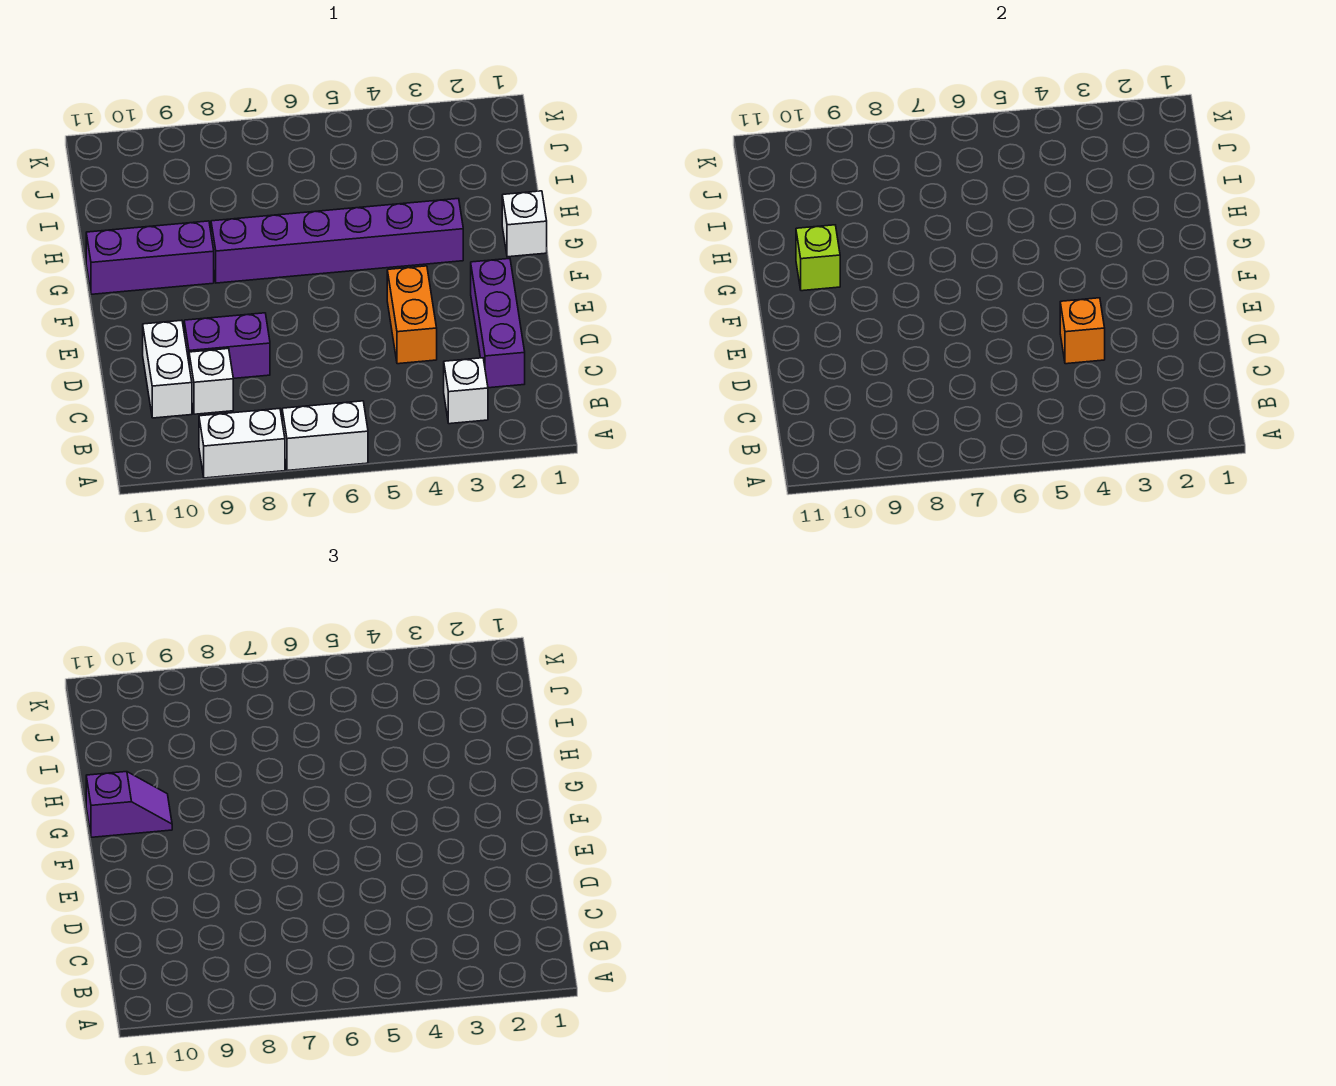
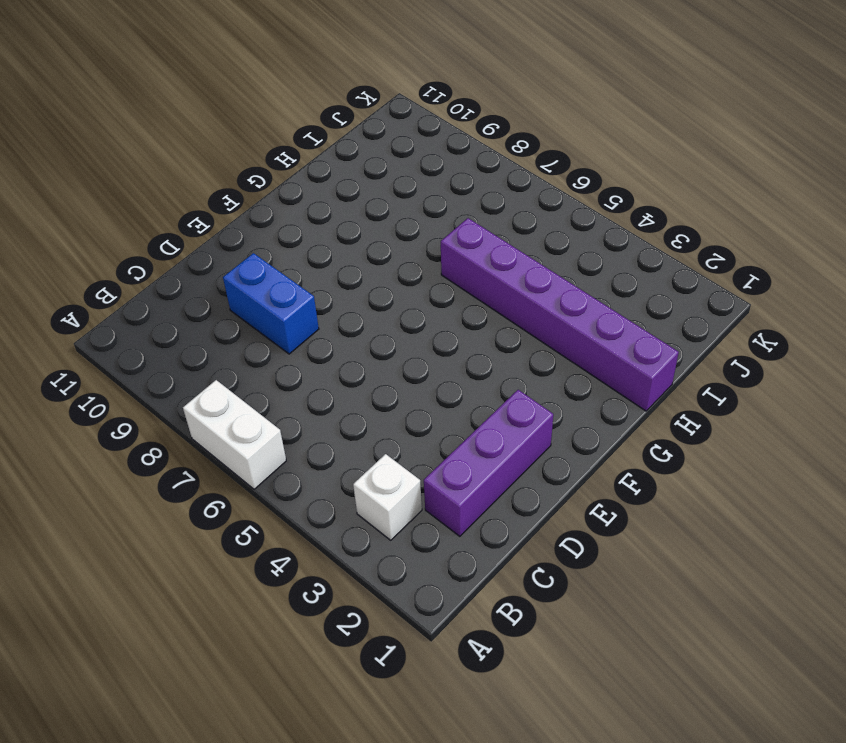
blue 1x2 brick [223,253,319,354] -> purple 1x2 brick [184,313,270,379]
purple 1x6 brick [441,218,679,411] -> purple 1x6 brick moved to [211,199,463,283]
none -> white 1x2 brick [199,409,285,478]
none -> white 1x1 brick [189,349,233,414]
none -> white 1x2 brick [143,320,192,418]

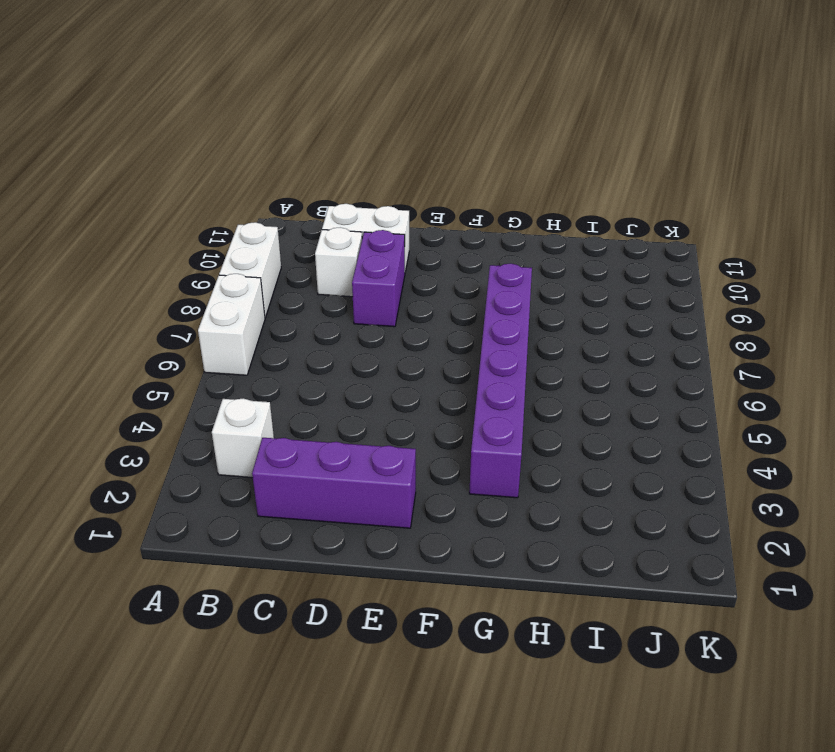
none -> orange 1x2 brick [387,266,437,364]
none -> white 1x1 brick [502,191,547,257]
none -> purple 1x3 brick [86,221,214,294]

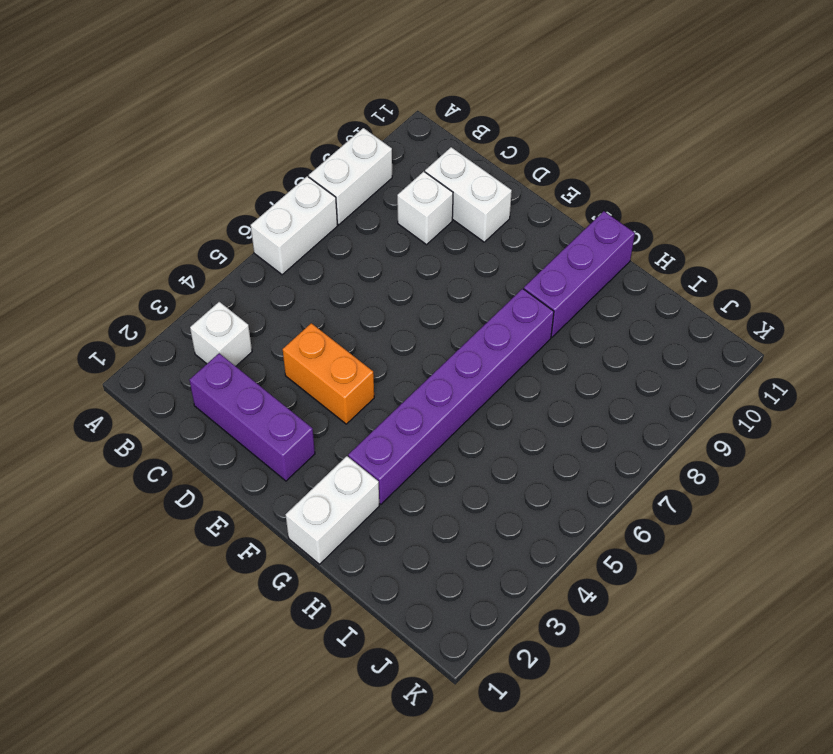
white 1x2 brick [286,456,379,564] -> white 1x1 brick [502,191,547,257]
none -> purple 1x2 brick [184,313,270,379]
none -> orange 1x1 brick [1060,298,1105,364]
none -> lime 1x1 brick [796,225,840,291]

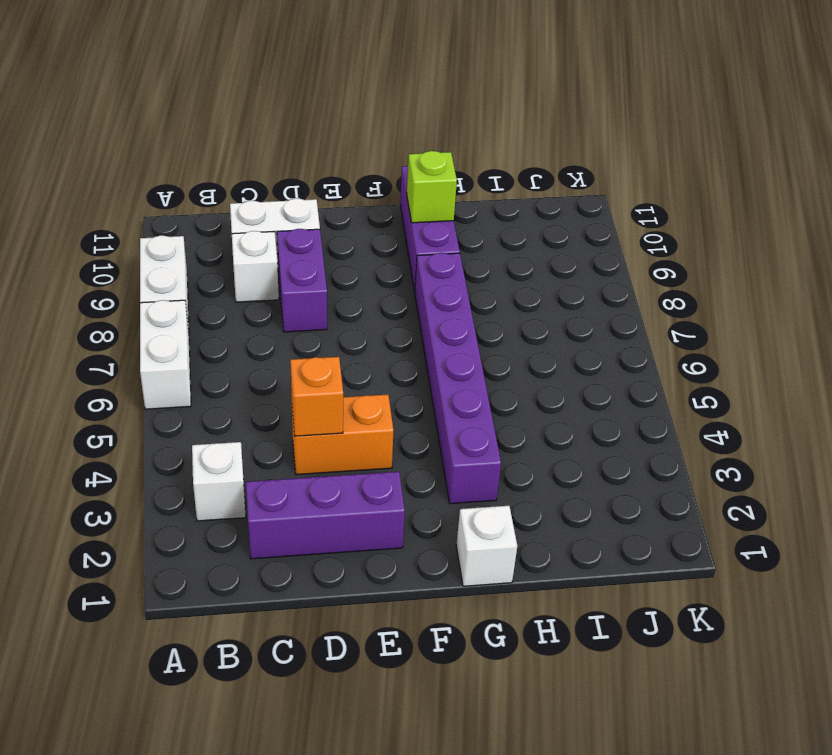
none -> purple 1x2 slope [86,772,172,837]

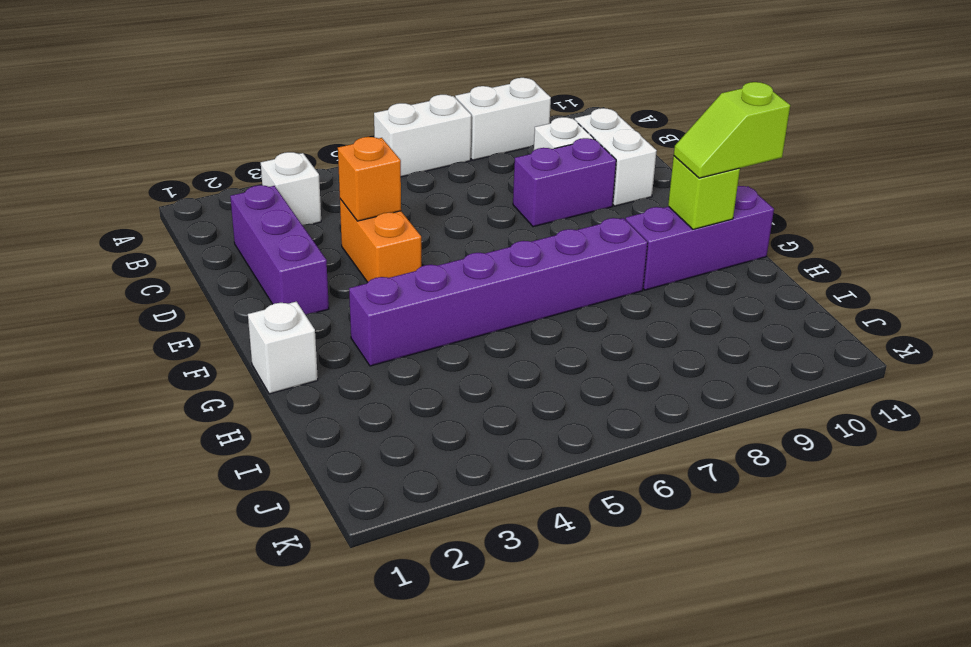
lime 1x2 slope [674,82,790,178] -> purple 1x2 slope [86,772,172,837]

